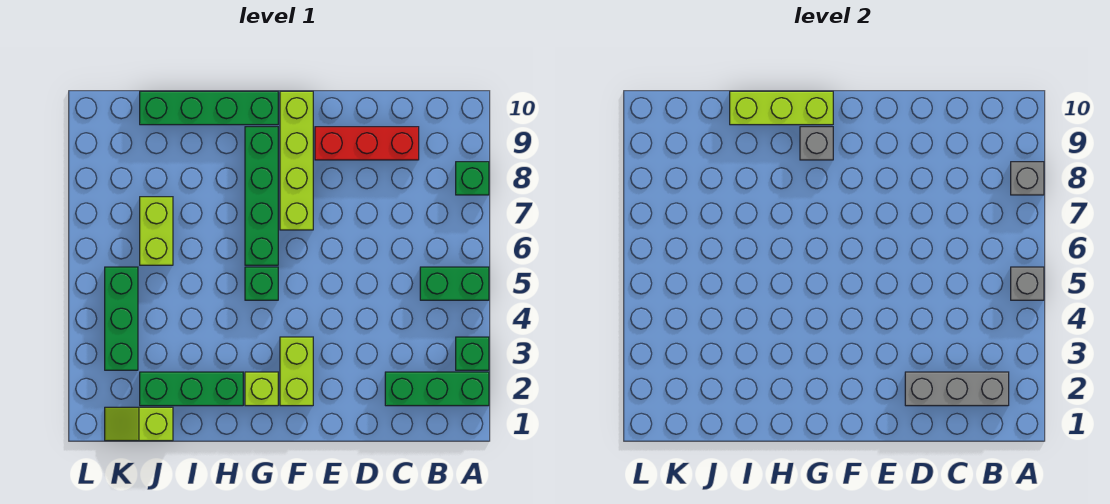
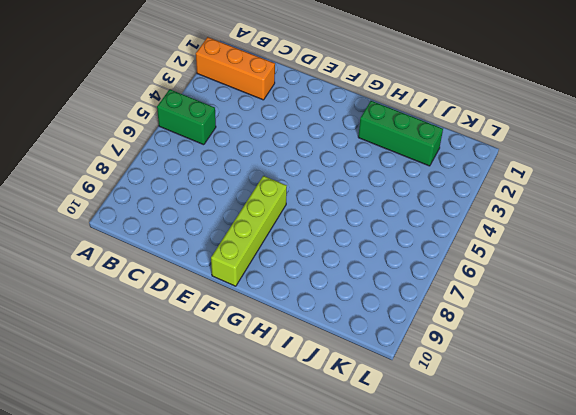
orange 1x3 brick [196,37,275,100] -> green 1x3 brick [385,372,489,406]
none -> green 1x1 brick [456,337,489,370]
none -> green 1x1 brick [456,162,489,195]
none -> red 1x3 brick [315,127,419,160]

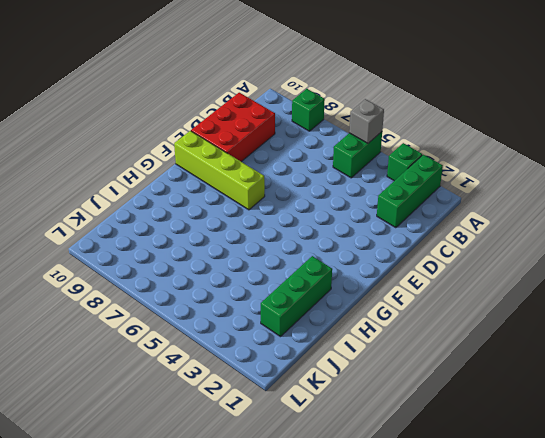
red 2x3 brick [191,93,275,162] -> red 1x3 brick [315,127,419,160]
none -> lime 1x2 brick [280,337,313,406]
none -> lime 1x1 brick [245,372,278,406]
none -> green 1x1 brick [245,267,278,300]

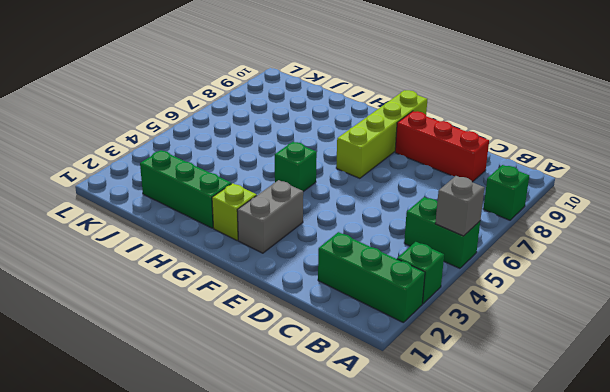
grey 1x2 brick [237,180,303,253] -> lime 1x2 brick [280,337,313,406]
none -> green 1x4 brick [245,127,278,265]
none -> green 1x4 brick [140,91,278,125]
none -> lime 1x2 slope [105,407,173,441]

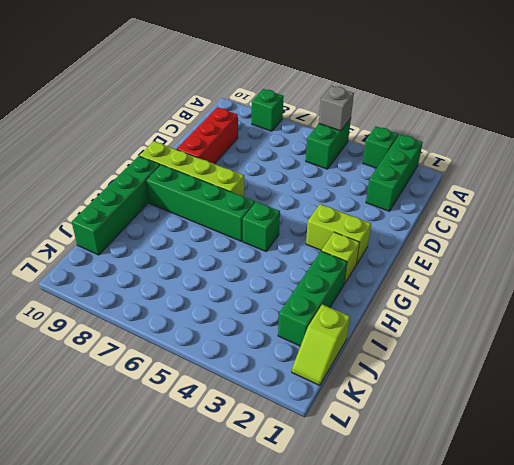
none -> lime 1x2 brick [140,197,173,265]
none -> green 1x3 brick [105,267,138,370]
none -> grey 1x1 brick [1011,162,1044,195]

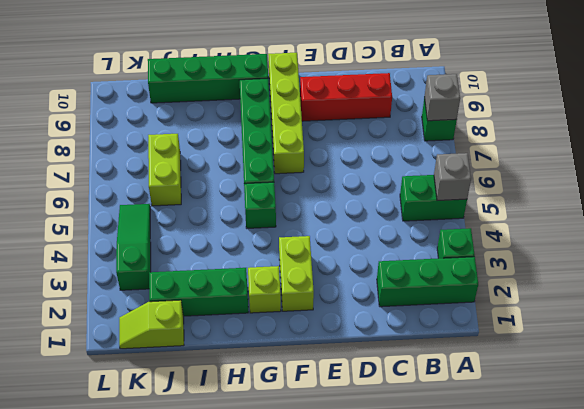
green 1x3 slope [116,204,151,290] -> green 1x3 brick [105,267,138,370]
none -> grey 1x3 brick [905,372,1009,406]
none -> grey 1x1 brick [800,127,833,160]
none -> lime 1x3 brick [730,91,833,125]

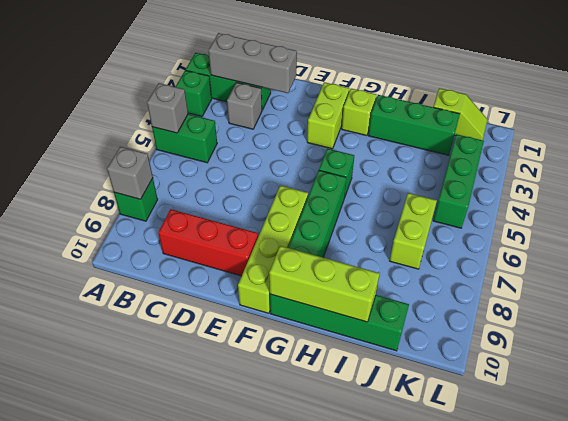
grey 1x1 brick [227,82,262,129] -> grey 1x1 brick moved to [800,127,833,160]

